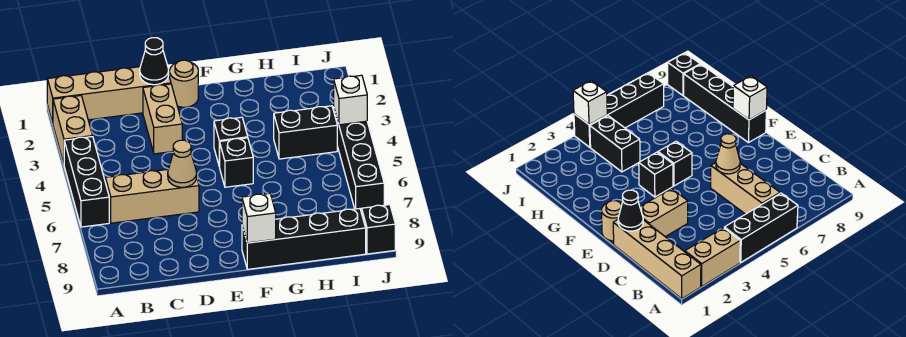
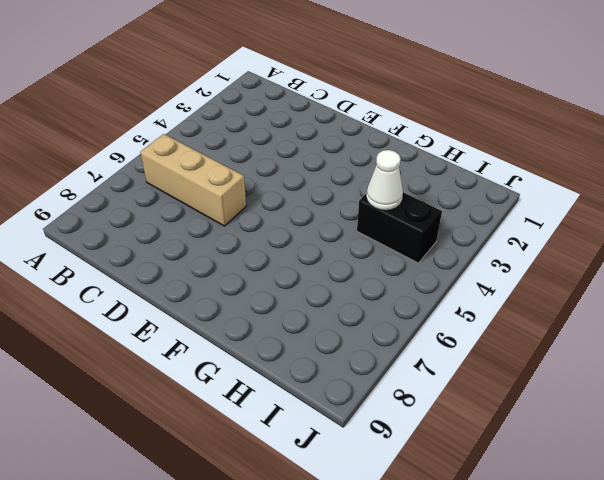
white 1x1 cone [366,150,403,210] -> none
none -> tan 1x4 brick [47,67,171,123]
none -> tan 1x2 brick [53,96,93,164]
none -> black 1x3 brick [64,137,109,227]

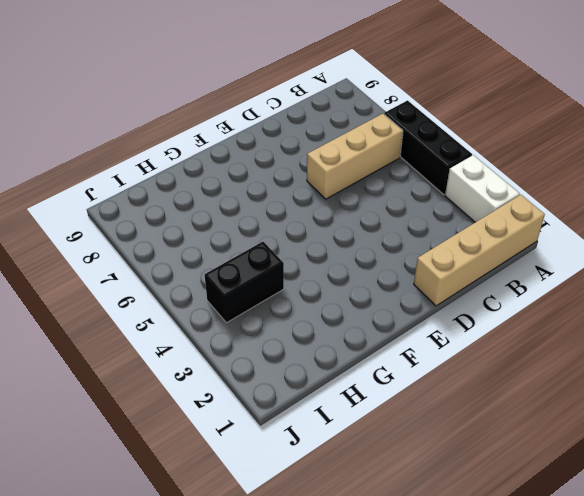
white 1x2 brick [445,155,520,222] -> tan 1x2 brick [53,96,93,164]
none -> tan 1x2 brick [143,84,182,154]
none -> tan 1x1 round brick [170,60,198,107]
none -> black 1x1 brick [214,117,248,166]

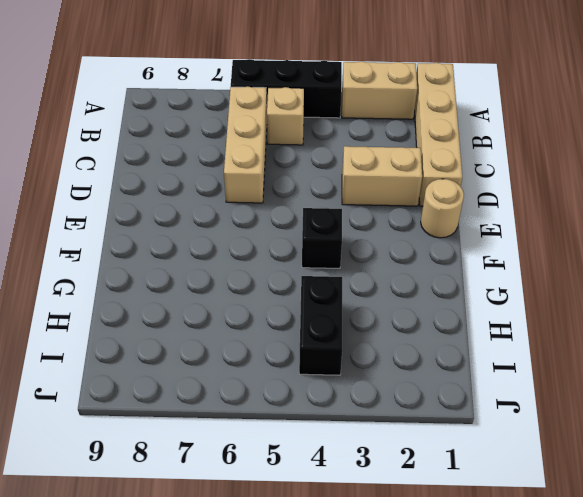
tan 1x1 brick [267,87,304,145] -> none
none -> black 1x1 brick [219,138,253,187]
none -> black 1x4 brick [242,209,366,269]
none -> black 1x4 brick [334,109,384,212]

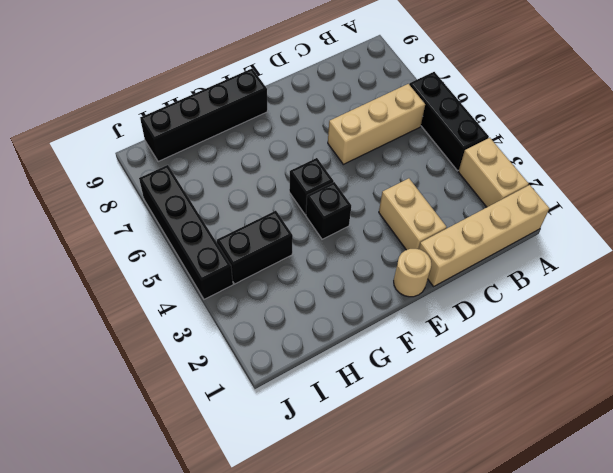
none -> black 1x1 brick [361,205,395,254]
none -> black 1x1 cone [140,38,169,85]
none -> tan 1x1 cone [168,140,197,187]

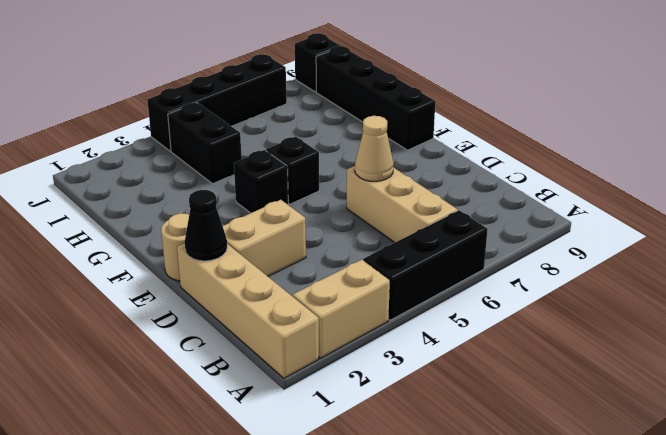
none -> white 1x1 brick [242,194,276,243]
none -> white 1x1 brick [334,75,367,125]

